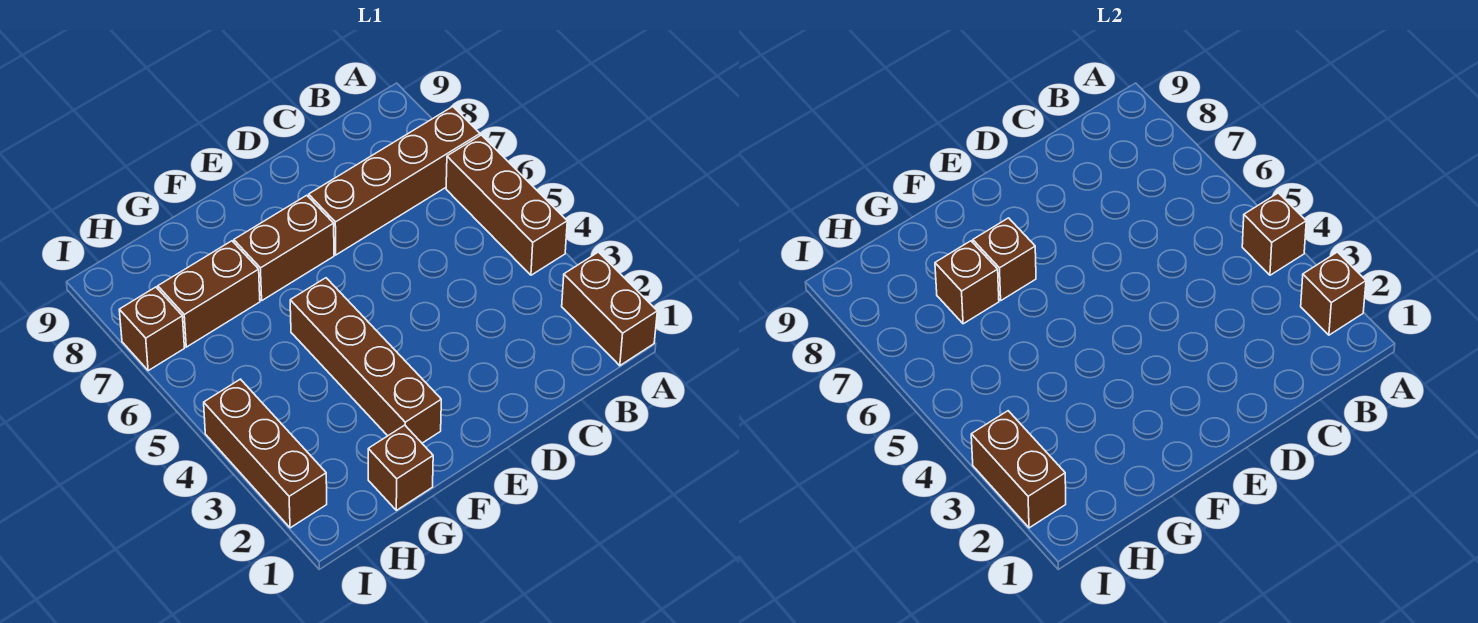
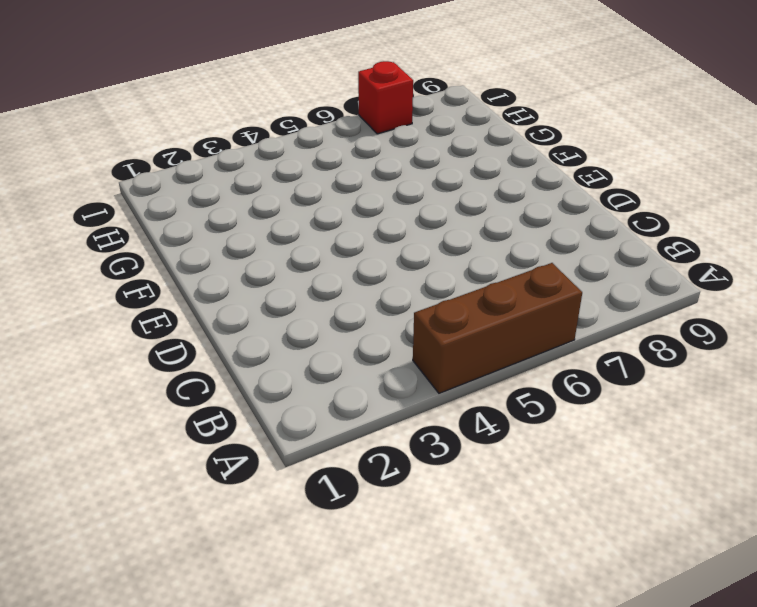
red 1x1 brick [358,61,413,134] -> brown 1x1 brick [119,287,184,370]
none -> brown 1x2 brick [562,252,657,366]
none -> brown 1x4 brick [309,107,480,255]
none -> brown 1x2 brick [234,195,334,300]

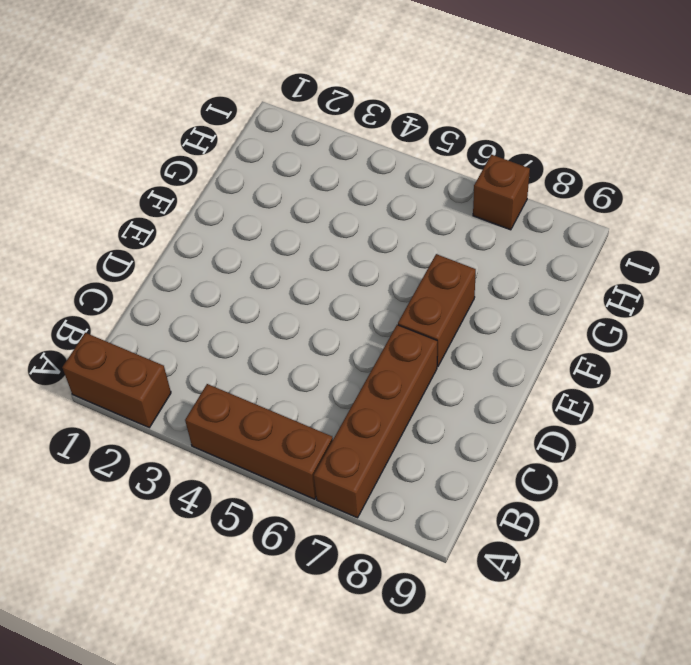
none -> brown 1x4 brick [290,278,441,443]
none -> brown 1x1 brick [368,425,433,510]
none -> brown 1x2 brick [158,241,260,347]

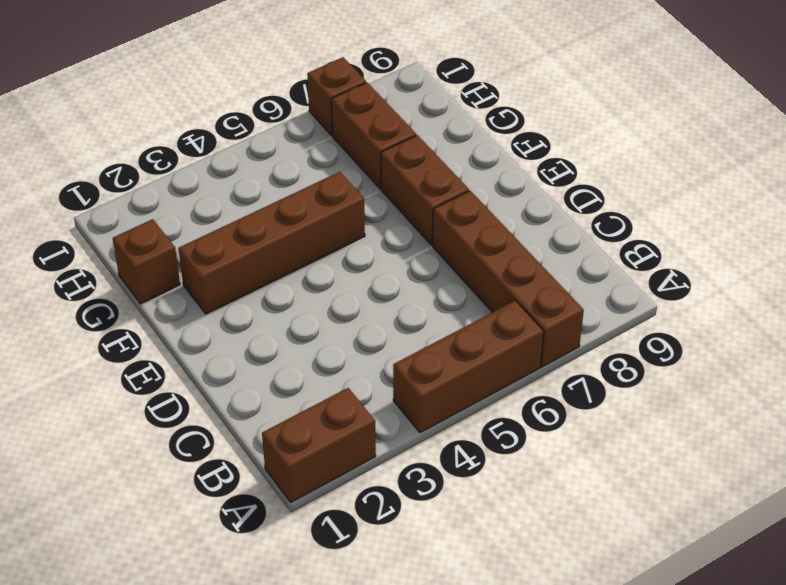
none -> brown 1x3 brick [204,379,327,528]
none -> brown 1x1 brick [1301,252,1366,335]
none -> brown 1x1 brick [1242,193,1306,275]

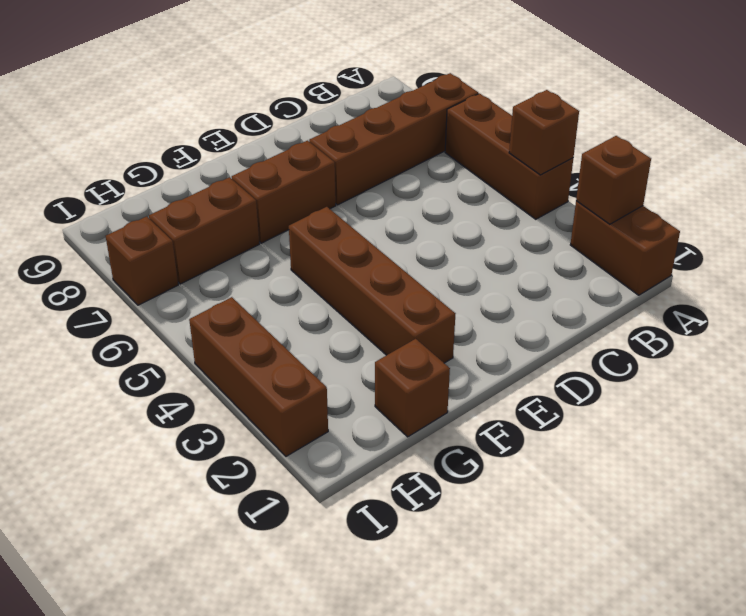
none -> brown 1x1 brick [973,218,1036,300]
none -> brown 1x1 brick [935,241,999,324]
none -> brown 1x2 brick [971,411,1066,528]

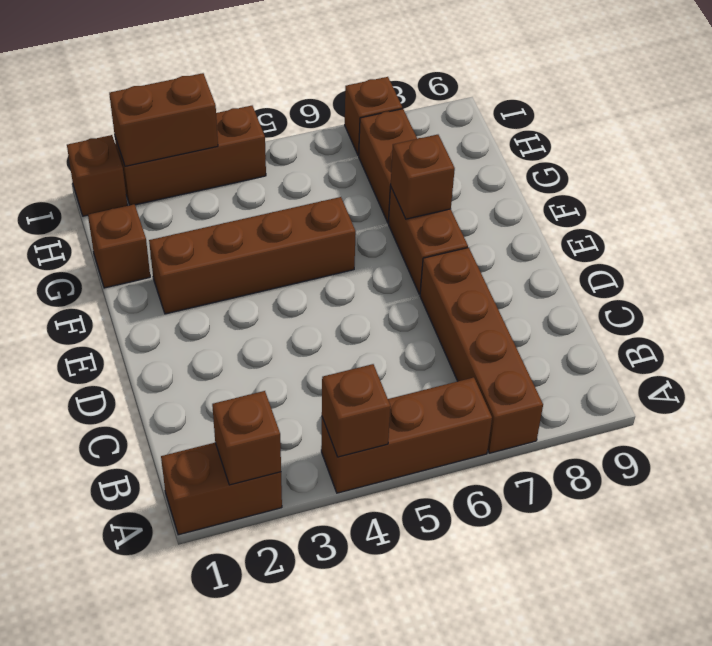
brown 1x1 brick [67,135,127,216] -> brown 1x1 brick moved to [935,241,999,324]

